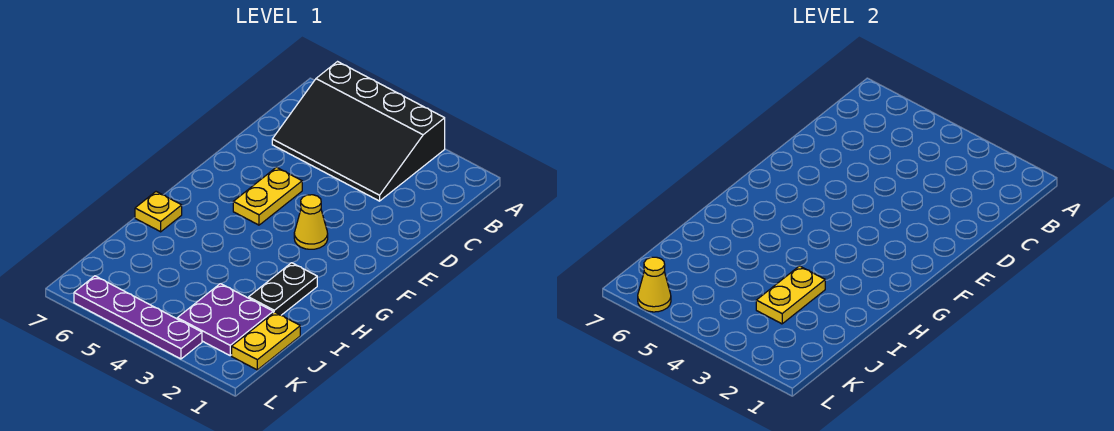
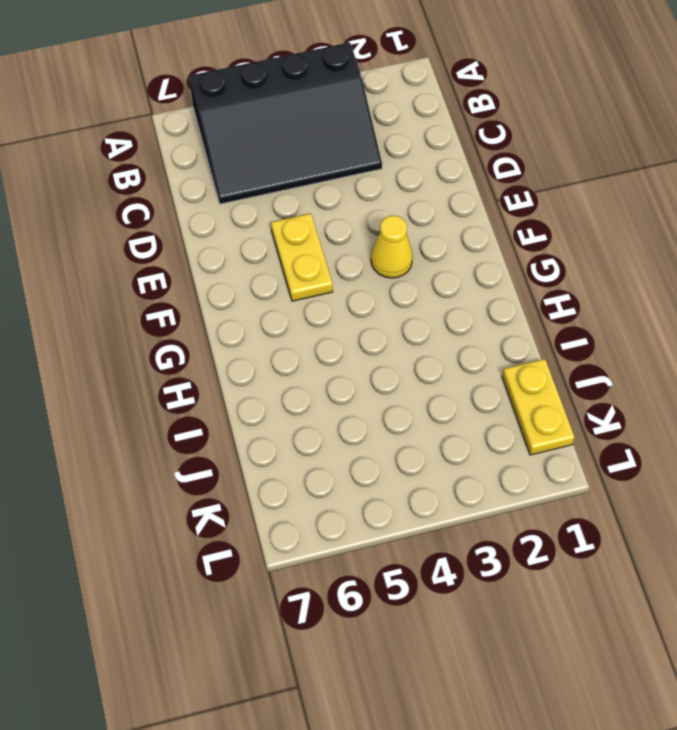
none -> black 1x2 plate [249,263,317,315]
none -> yellow 1x1 plate [135,192,182,232]

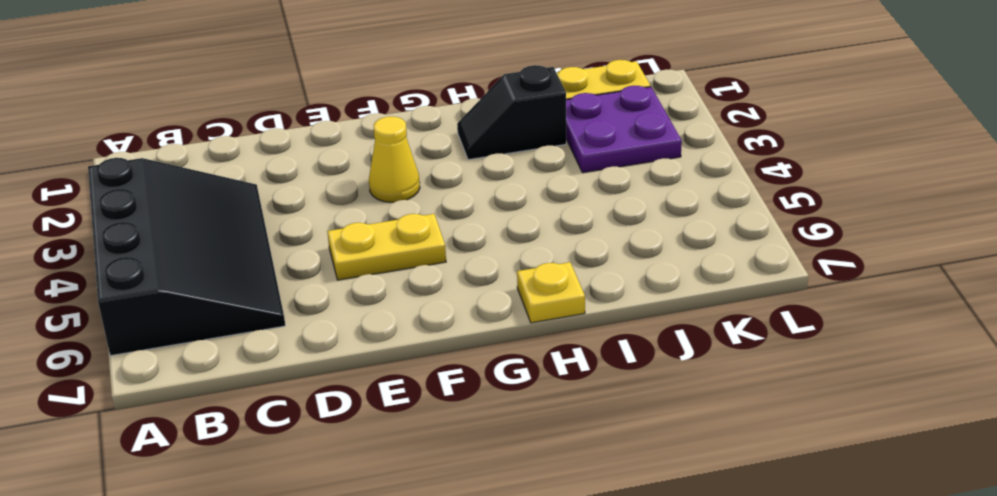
black 1x2 slope [457,65,566,160] -> black 1x2 plate [249,263,317,315]
none -> purple 1x4 plate [74,276,202,359]
none -> yellow 1x2 plate [756,266,825,324]

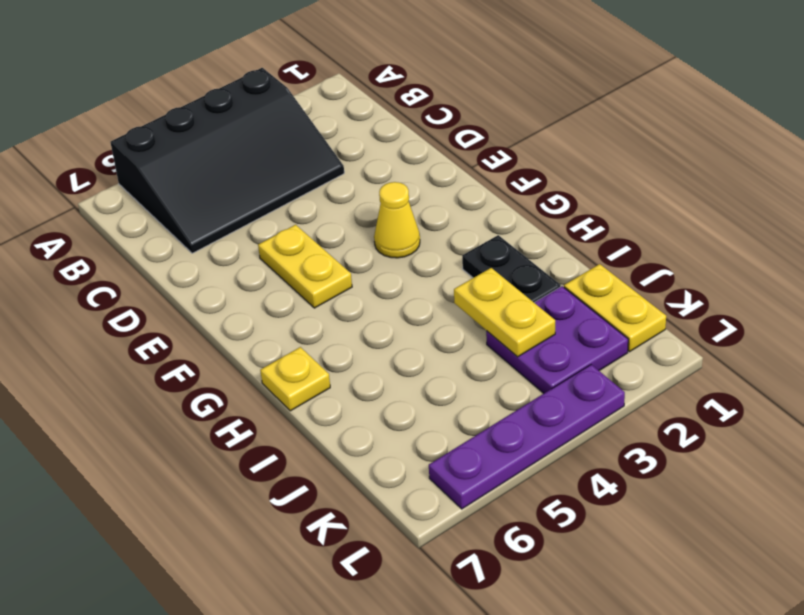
none -> yellow 1x1 cone [638,257,671,312]

